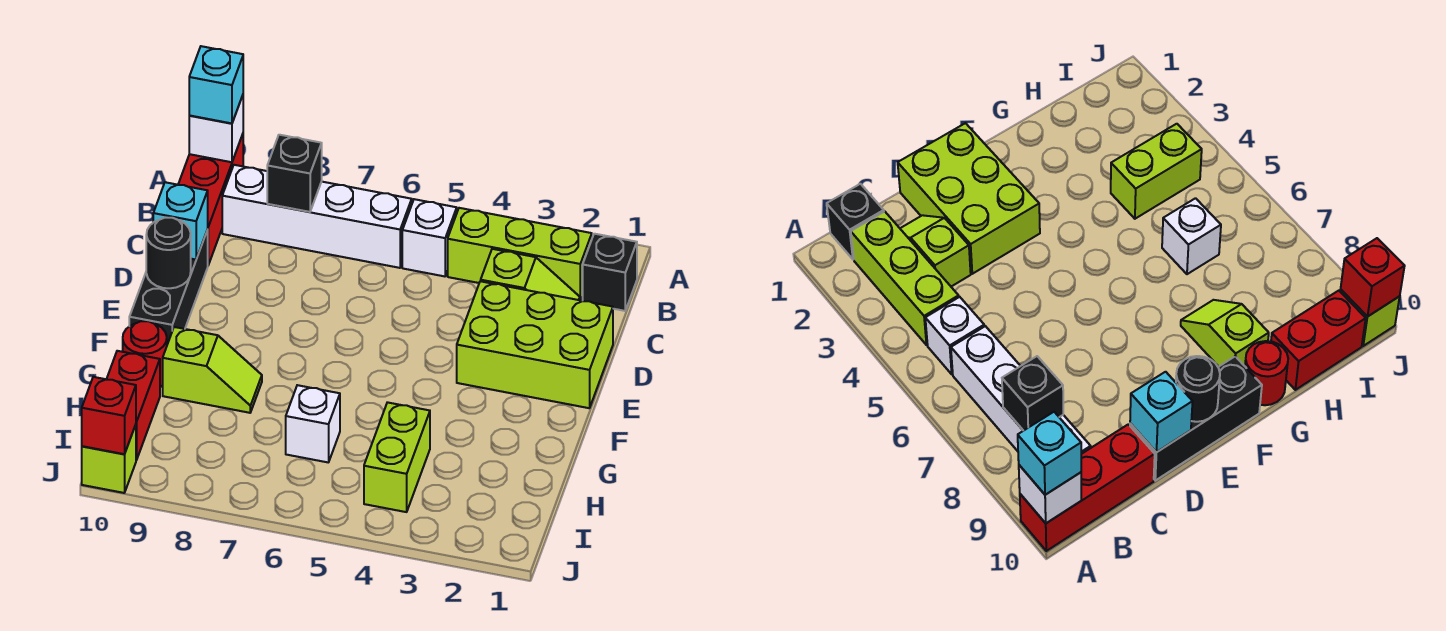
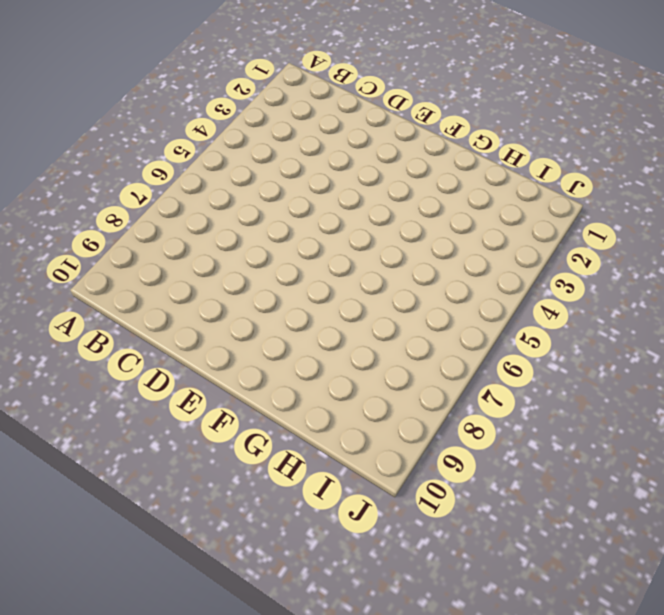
none -> red 1x3 brick [178,134,243,265]
none -> black 1x1 brick [583,234,637,311]
none -> lime 1x3 brick [448,208,592,300]

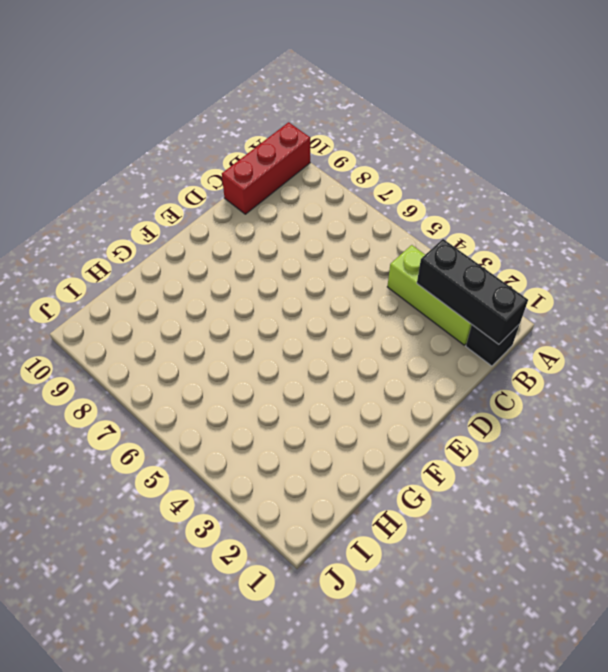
black 1x3 brick [417,239,528,344] -> black 1x3 brick turned to [129,230,208,344]
none -> white 1x1 brick [402,199,457,276]
none -> white 1x4 brick [222,165,412,268]
none -> lime 1x2 slope [481,249,580,300]

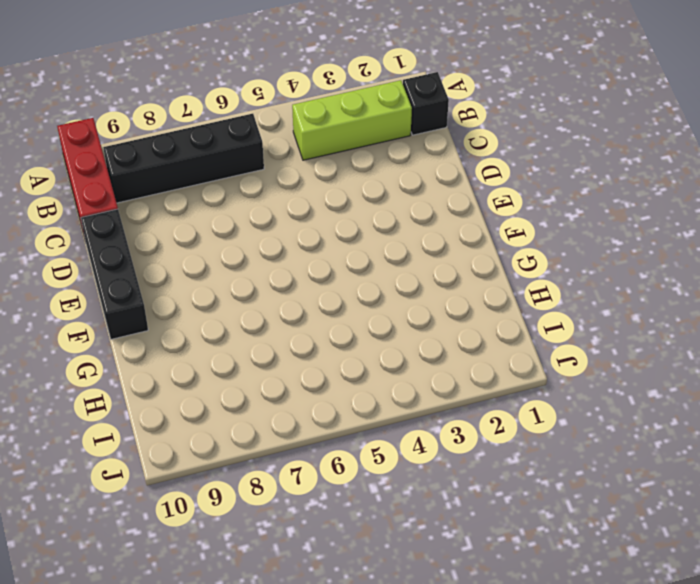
black 1x4 brick [103,114,264,203] -> white 1x4 brick [222,165,412,268]
none -> white 1x1 brick [402,199,457,276]
none -> lime 1x2 slope [481,249,580,300]
none -> lime 2x3 brick [457,281,613,408]

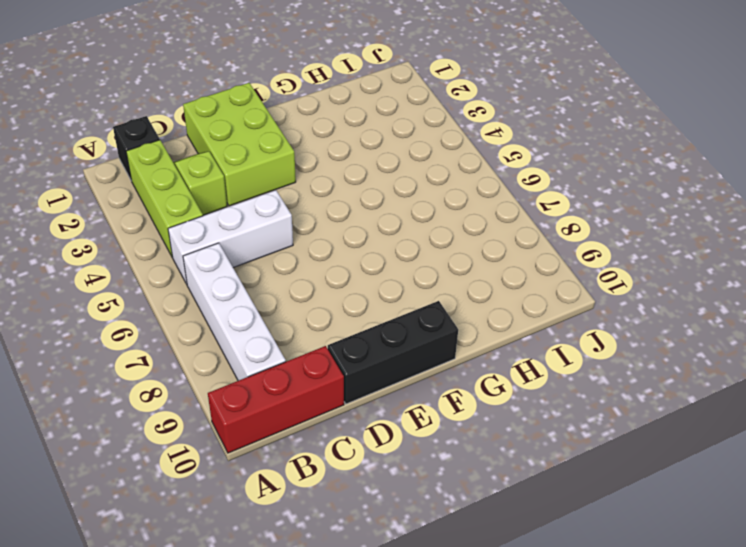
white 1x3 brick [168,190,293,284] -> white 1x1 brick [402,199,457,276]
none -> lime 1x2 slope [163,327,262,413]
none -> red 1x1 round brick [123,321,167,387]
none -> lime 1x2 brick [364,402,430,512]

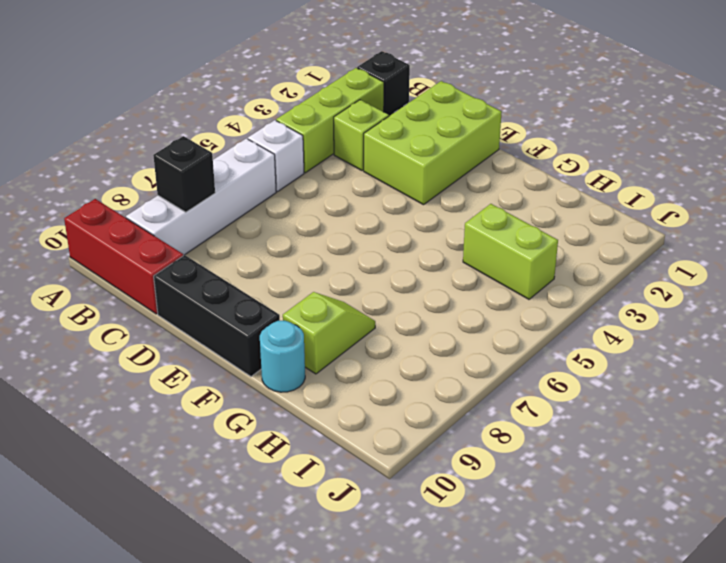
cyan 1x1 round brick [260,321,305,392] -> red 1x1 round brick [123,321,167,387]
none -> white 1x1 brick [286,385,340,462]
none -> red 1x2 brick [107,351,160,460]
none -> lime 1x1 brick [82,425,136,493]

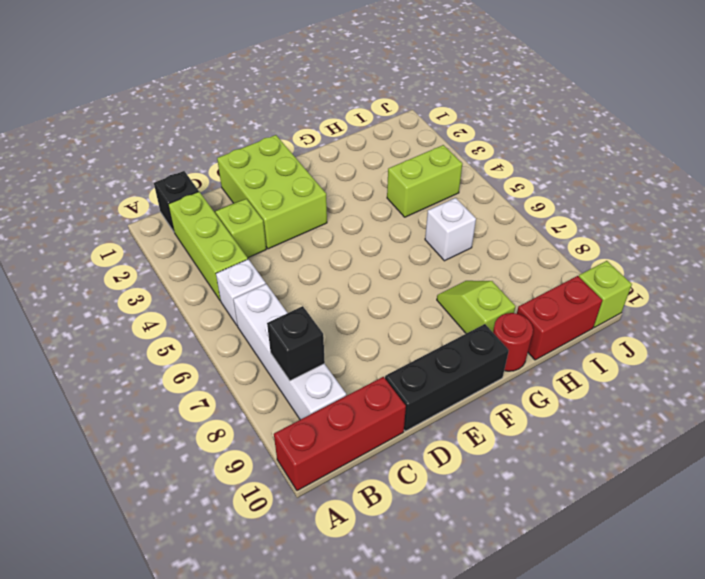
none -> white 1x1 brick [189,95,243,162]
none -> cyan 1x1 brick [153,182,208,260]
none -> black 1x1 round brick [146,218,191,288]

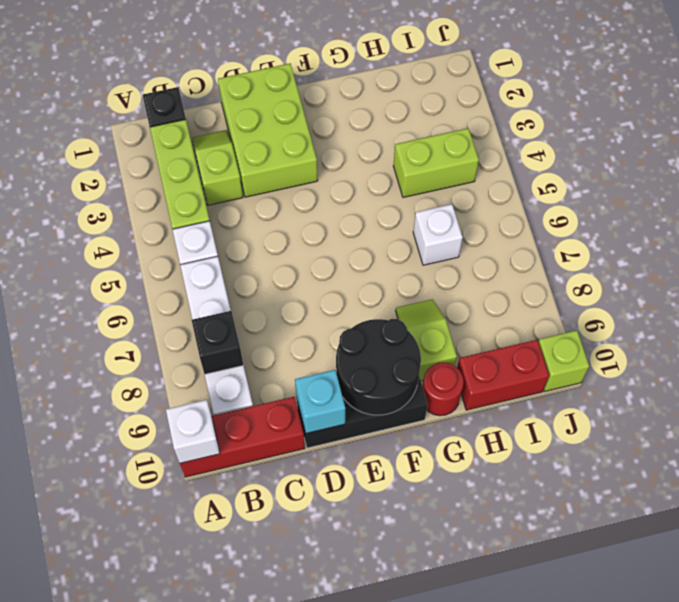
black 2x2 round brick [336,319,421,415] -> black 1x1 round brick [146,218,191,288]
none -> red 1x1 brick [82,377,136,454]
none -> cyan 1x1 brick [189,46,243,124]

